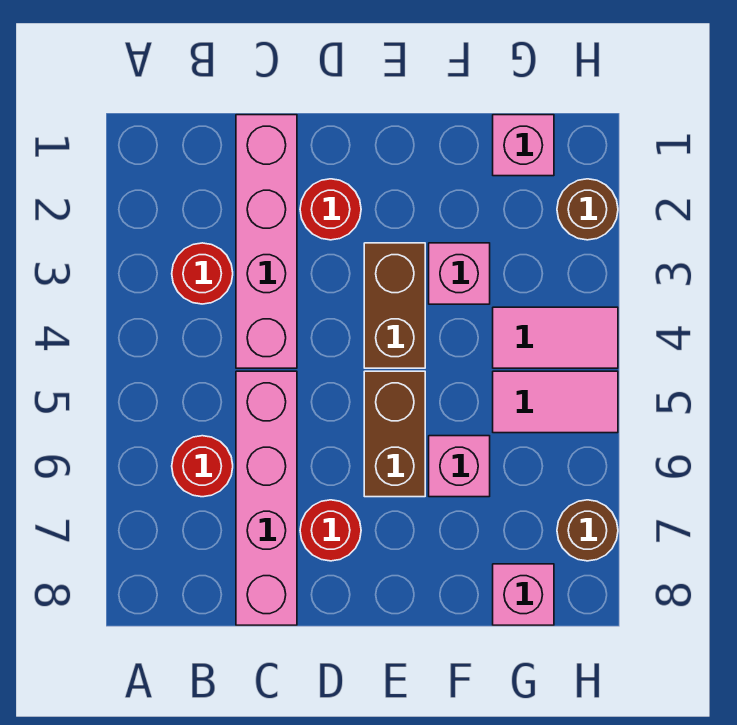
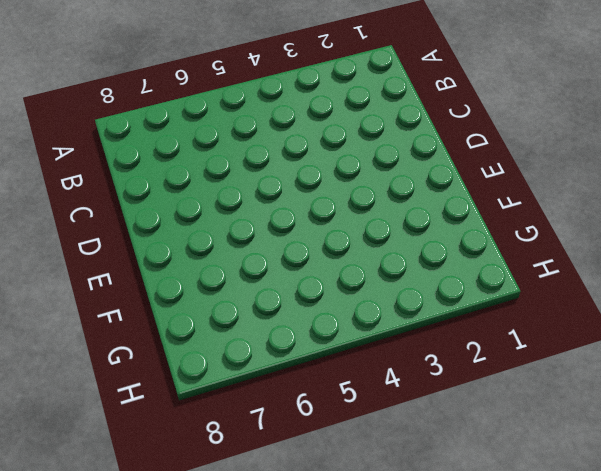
none -> red 1x1 round brick [172,243,233,304]
none -> red 1x1 round brick [172,436,233,497]
none -> pink 1x4 brick [236,115,297,368]

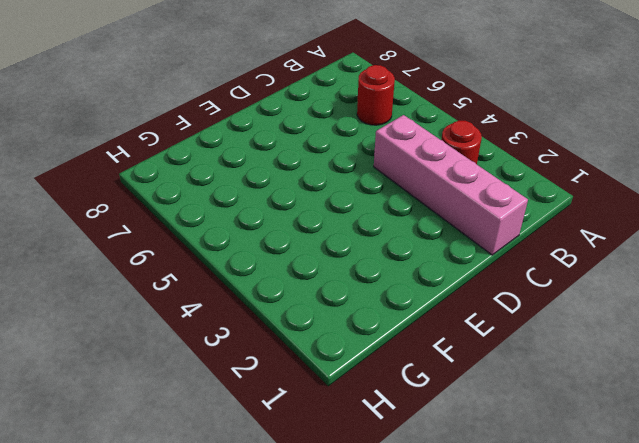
none -> pink 1x4 brick [236,371,297,625]
none -> red 1x1 round brick [300,179,361,240]
none -> red 1x1 round brick [300,500,361,561]

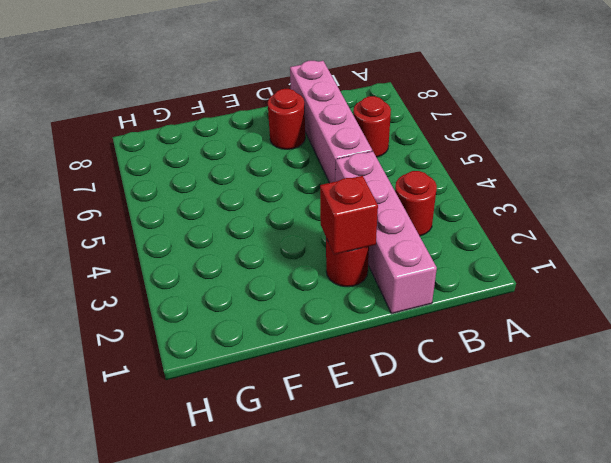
red 1x1 brick [320,176,378,255] -> none
none -> brown 1x2 brick [364,243,425,368]
none -> brown 1x2 brick [364,371,425,497]
none -> pink 1x1 brick [429,243,490,304]

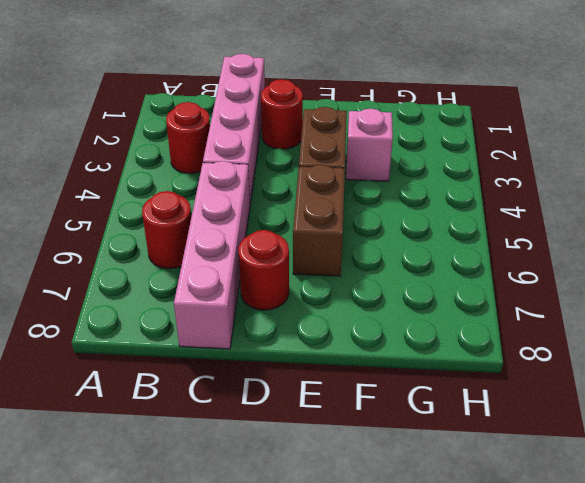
none -> pink 1x1 brick [429,436,490,497]
none -> pink 1x1 brick [493,115,554,176]
none -> pink 1x2 tile [493,307,618,368]

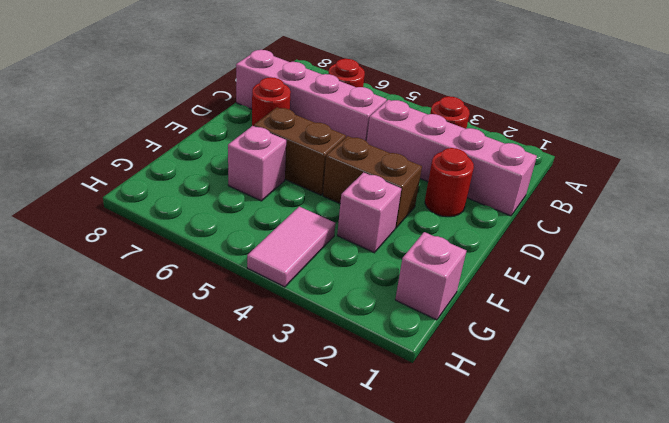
none -> pink 1x2 tile [493,371,618,433]
none -> pink 1x1 brick [493,564,554,625]
none -> brown 1x1 round brick [557,179,618,240]

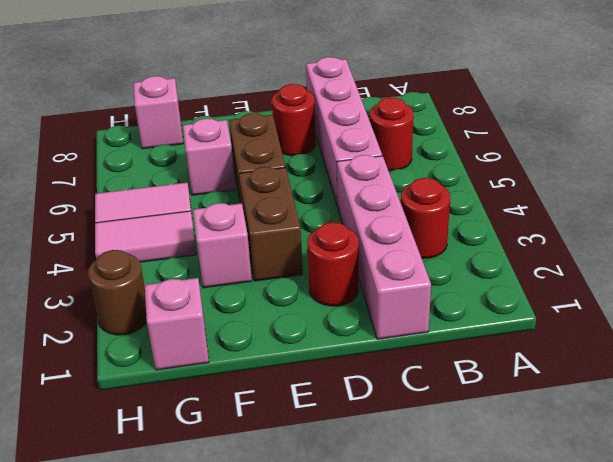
none -> brown 1x1 round brick [557,500,618,561]

